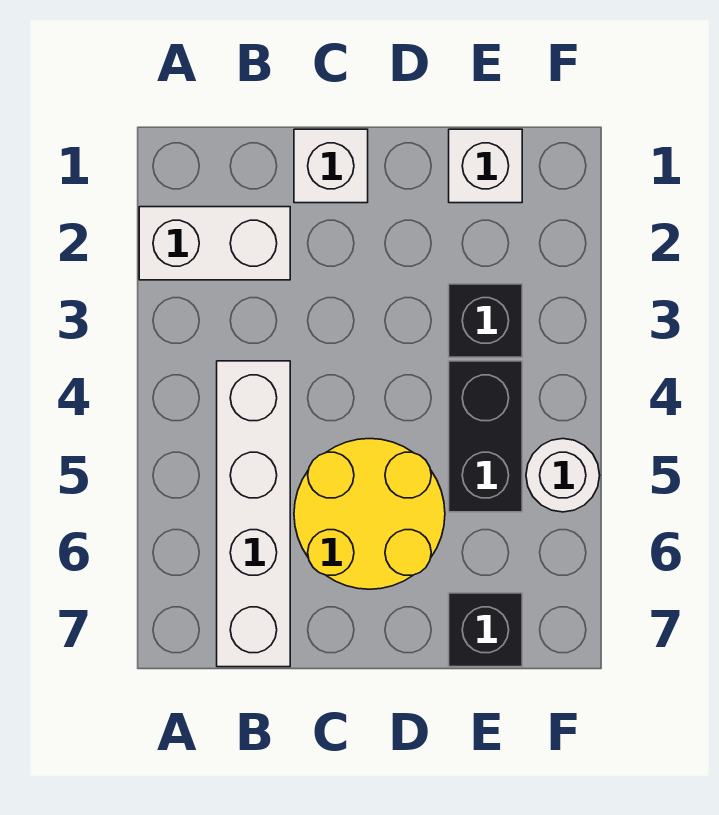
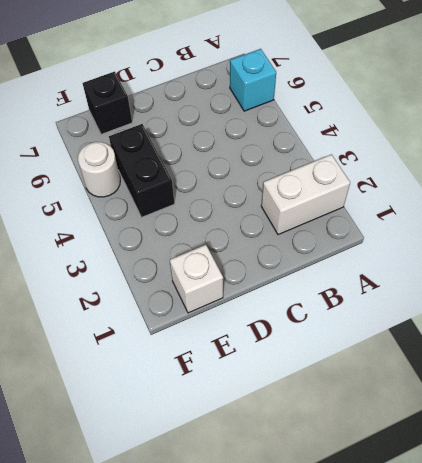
cyan 1x1 brick [230,49,276,111] -> none
none -> white 1x4 brick [217,361,290,667]
none -> white 1x1 brick [294,129,368,203]

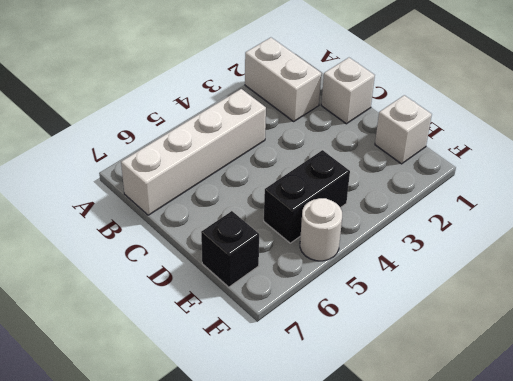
none -> yellow 2x2 round brick [294,439,445,589]
none -> black 1x1 brick [449,284,522,357]

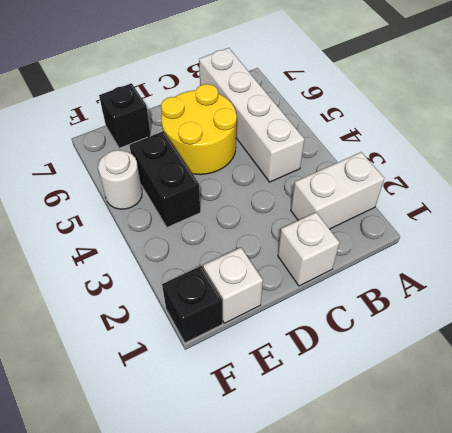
black 1x1 brick [162,266,222,343] -> black 1x1 brick moved to [449,284,522,357]

